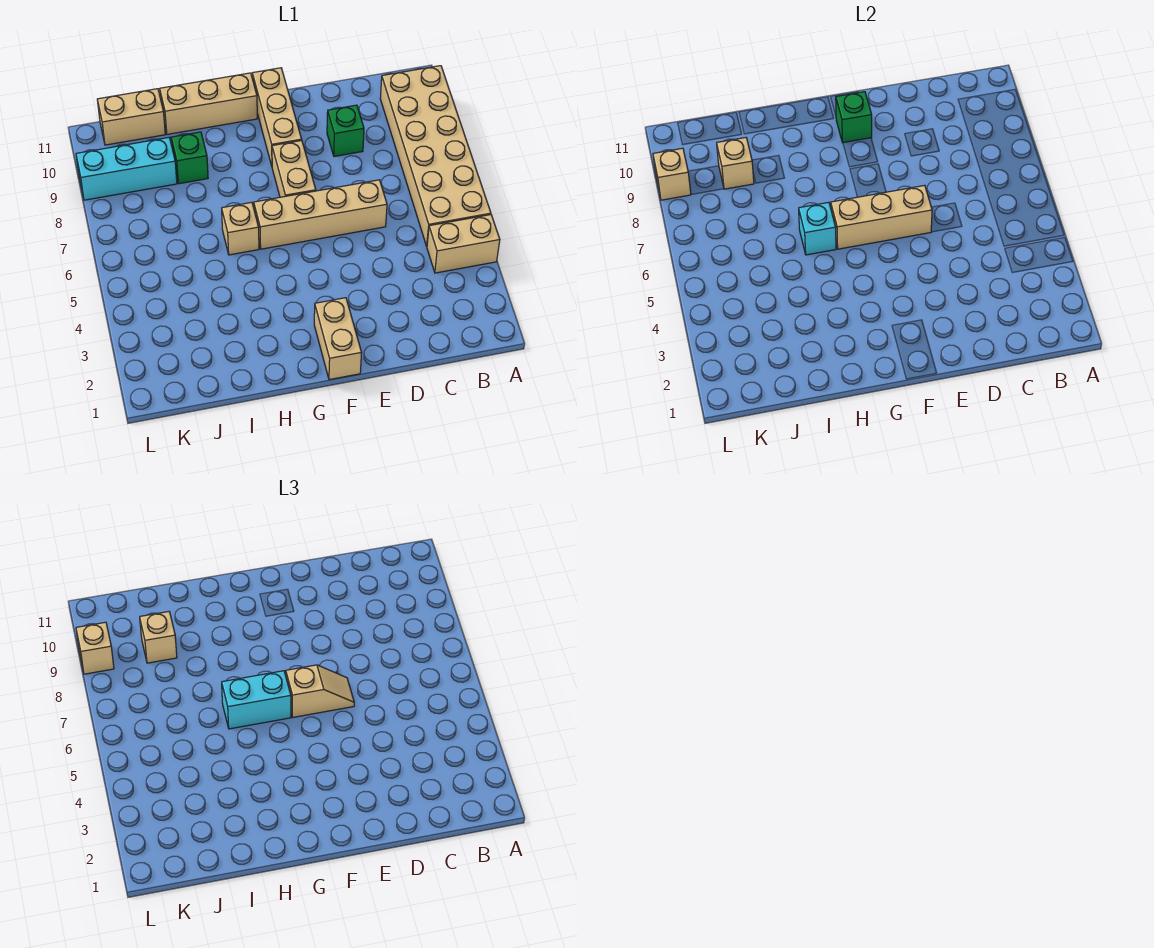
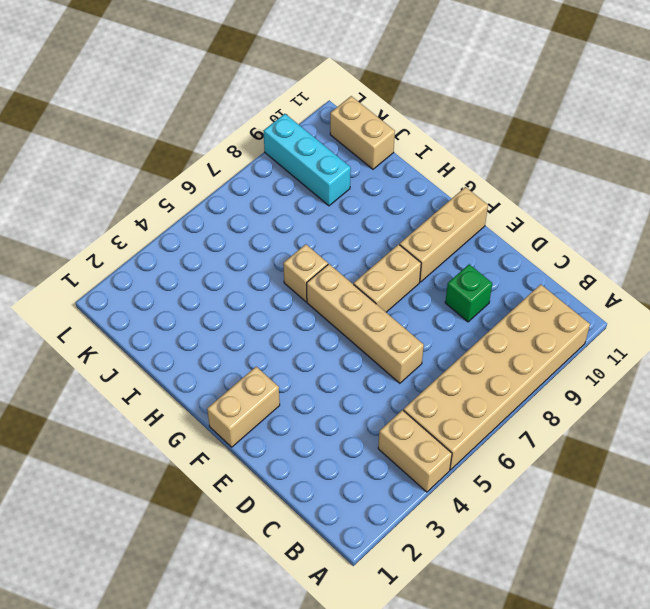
none -> tan 1x3 brick [160,73,257,134]
none -> green 1x1 brick [171,132,208,184]
none -> tan 1x3 brick [831,185,932,249]

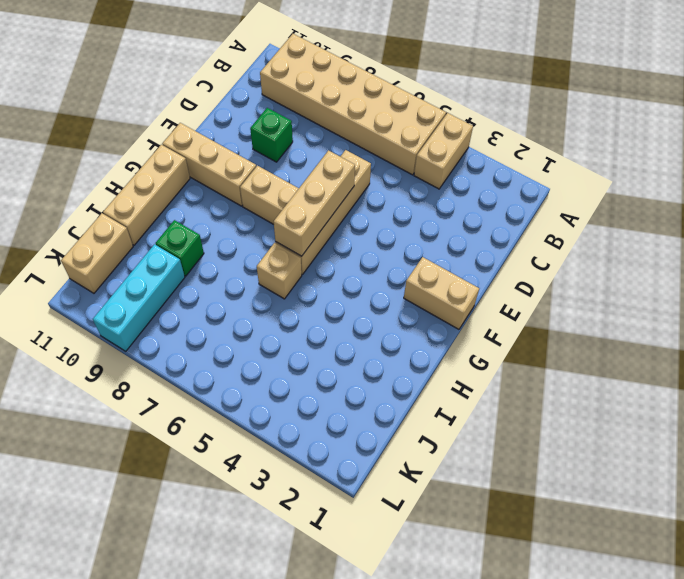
none -> green 1x1 brick [836,92,872,143]
none -> cyan 1x1 brick [799,202,836,255]
none -> tan 1x1 brick [717,138,754,189]

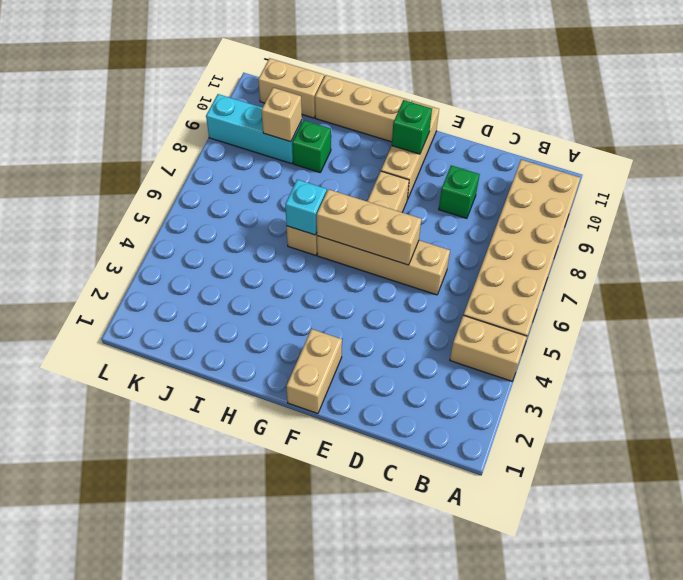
none -> tan 1x1 brick [653,148,691,200]
none -> tan 1x2 slope [286,665,354,718]
none -> cyan 1x2 brick [222,671,291,729]

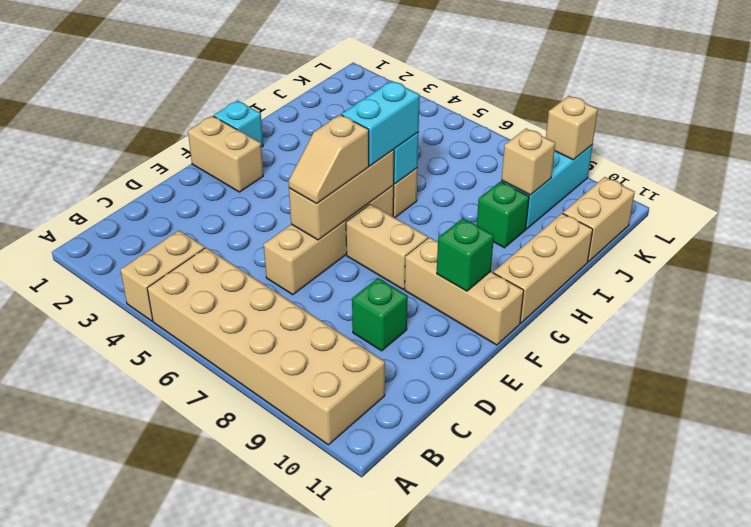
cyan 1x1 brick [214,101,263,147] -> none
none -> tan 1x1 brick [140,612,177,663]
none -> tan 1x1 brick [76,622,114,674]

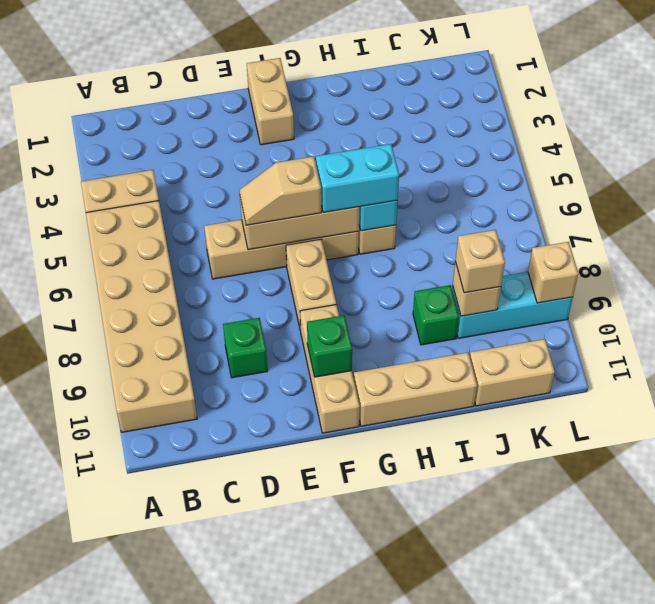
none -> tan 1x1 brick [76,622,114,674]

